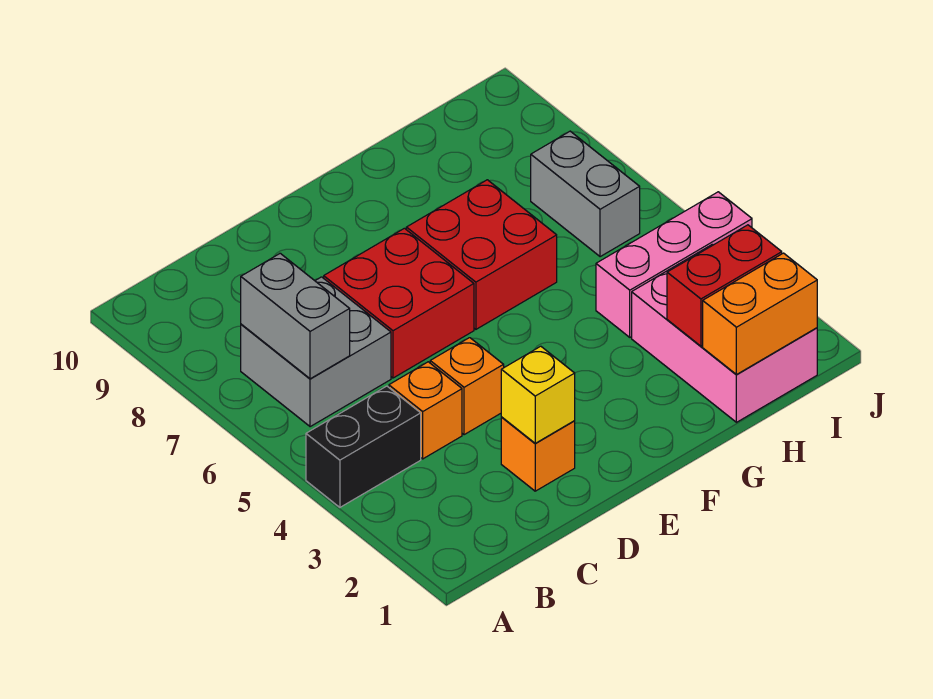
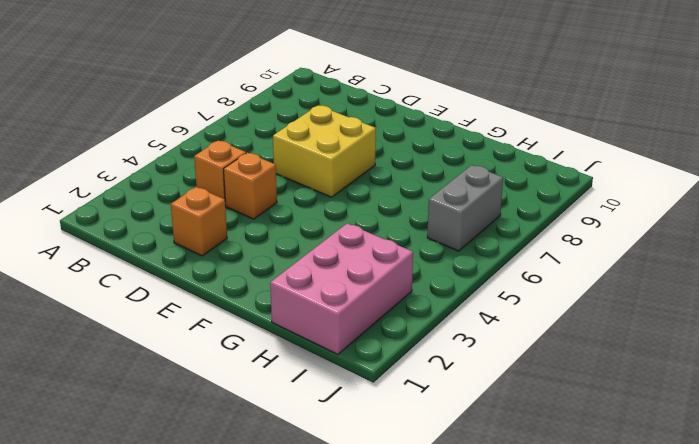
yellow 2x2 brick [273,106,376,197] -> red 2x2 brick [324,228,474,378]
none -> black 1x2 brick [306,386,421,507]
none -> grey 2x2 brick [241,277,391,427]
none -> red 2x2 brick [406,180,557,329]

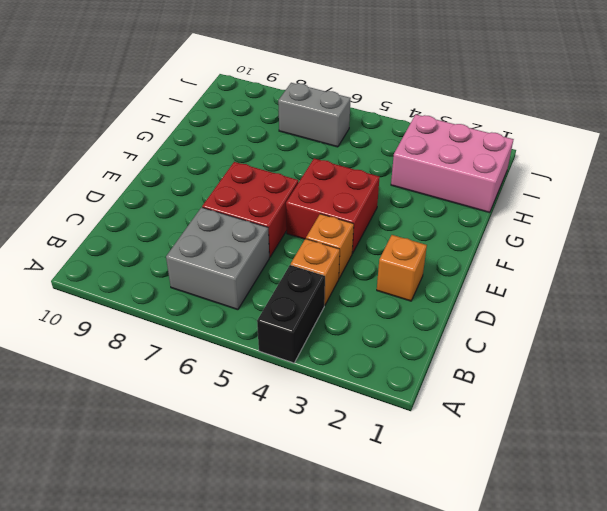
red 2x2 brick [286,158,380,254] -> red 2x2 brick moved to [406,180,557,329]
none -> pink 1x3 brick [596,192,752,337]
none -> grey 1x2 brick [241,253,350,379]
none -> yellow 1x1 brick [501,346,575,443]

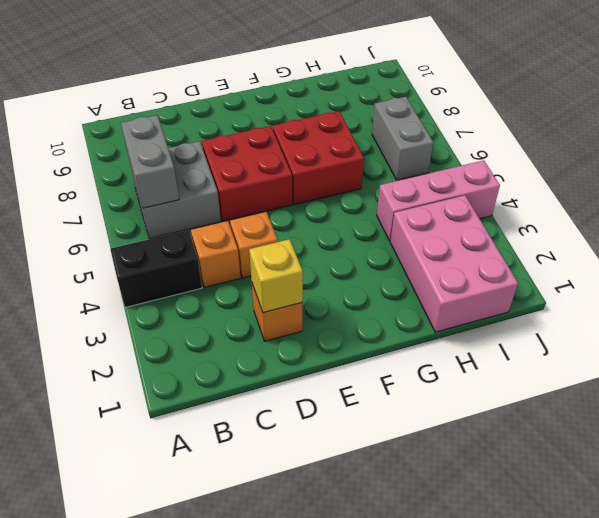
none -> orange 1x2 brick [703,253,817,375]
none -> red 1x2 brick [667,225,782,346]

